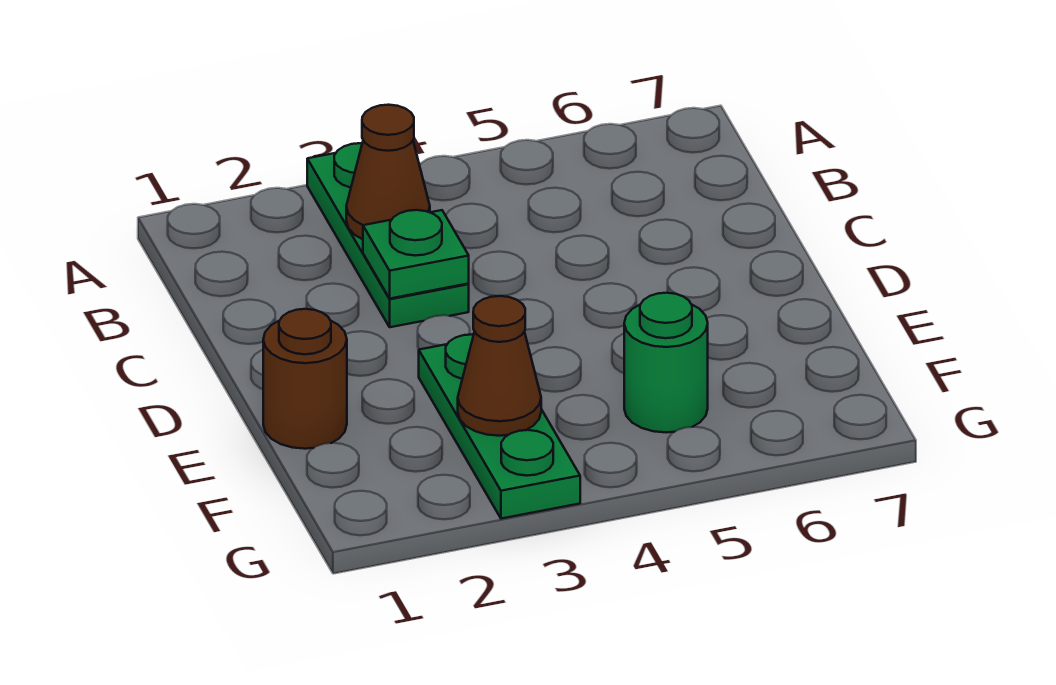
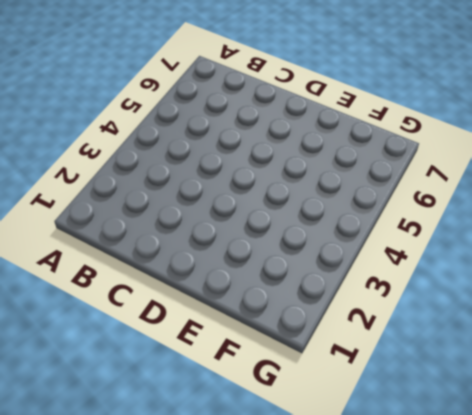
none -> green 1x3 plate [307,143,469,327]
none -> brown 1x1 round brick [263,309,347,449]

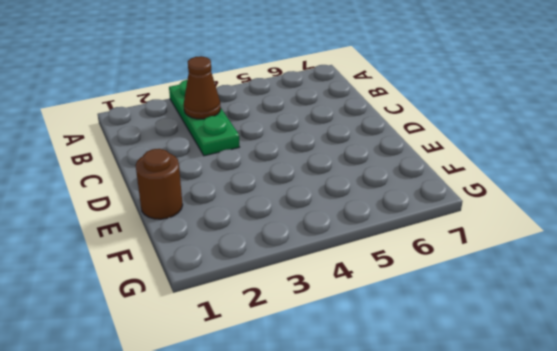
none -> green 1x3 plate [419,334,580,519]
none -> green 1x1 round brick [624,293,708,433]

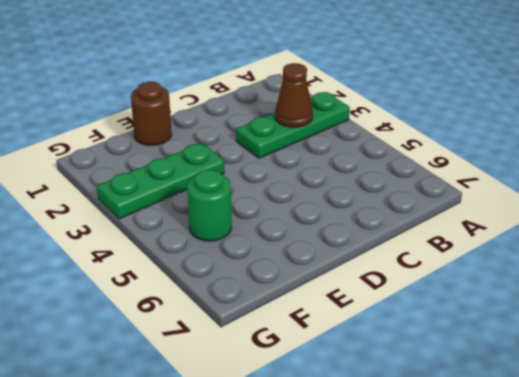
none -> green 1x1 plate [363,210,469,298]
none -> brown 1x1 cone [458,296,541,436]

